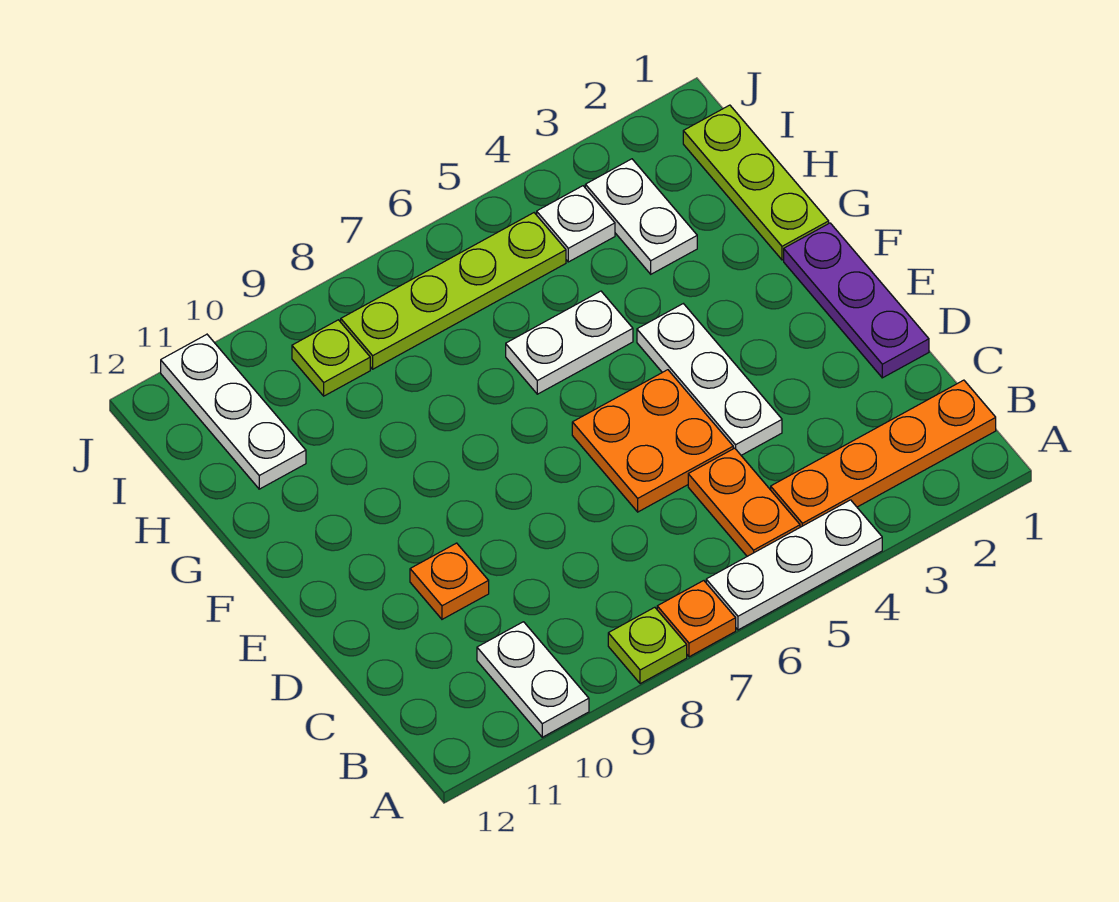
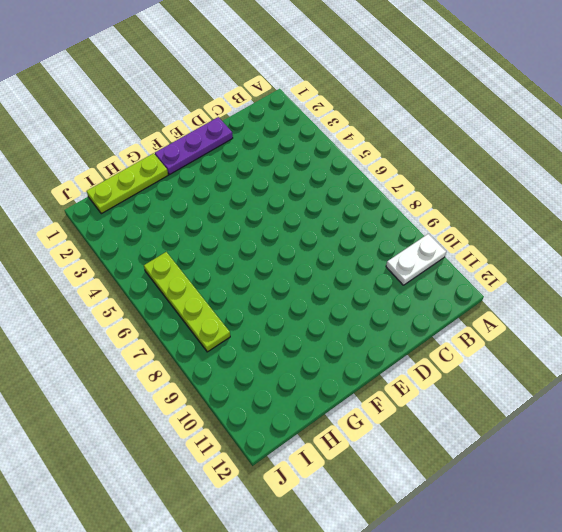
none -> white 1x3 plate [706,500,882,630]
none -> orange 1x1 plate [657,581,736,657]
none -> lime 1x1 plate [608,607,687,684]

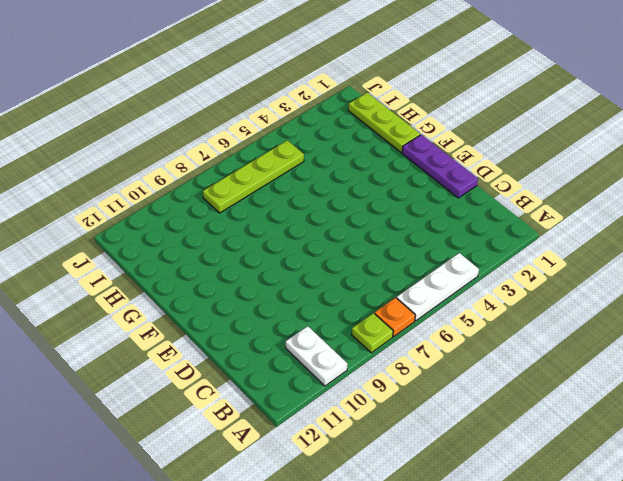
none -> orange 1x4 plate [771,380,996,527]
none -> orange 1x2 plate [688,448,800,556]
none -> white 1x3 plate [637,304,782,455]

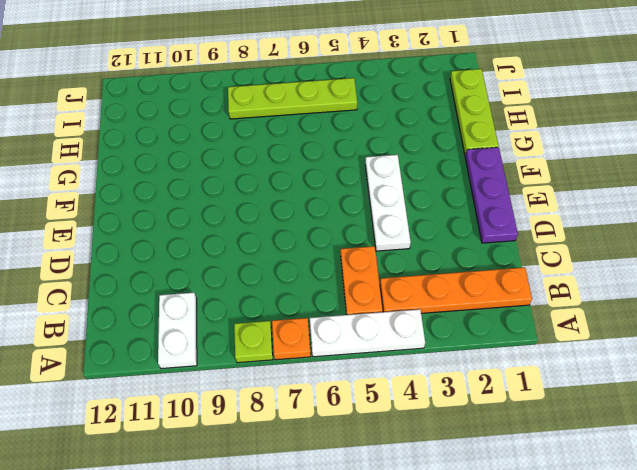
none -> orange 2x2 plate [572,370,733,512]
none -> orange 1x1 plate [410,543,489,619]
none -> white 1x2 plate [506,291,633,394]

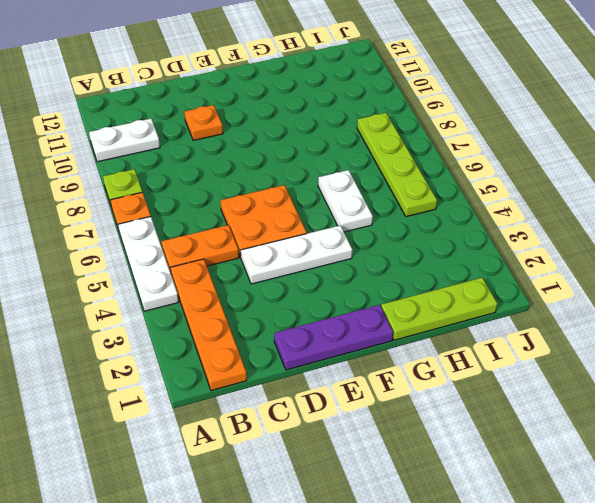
none -> white 1x2 plate [585,159,697,274]
none -> white 1x3 plate [161,334,306,489]
none -> white 1x1 plate [537,186,615,262]

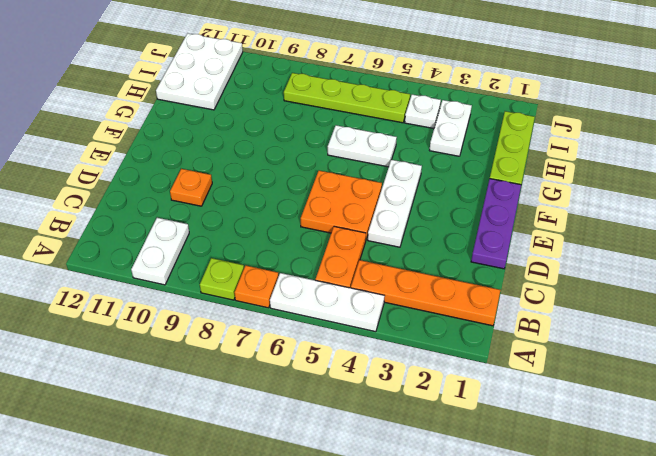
white 2x3 plate [156,34,243,110] -> white 1x3 plate [161,334,306,489]
none -> lime 1x1 plate [292,320,370,396]

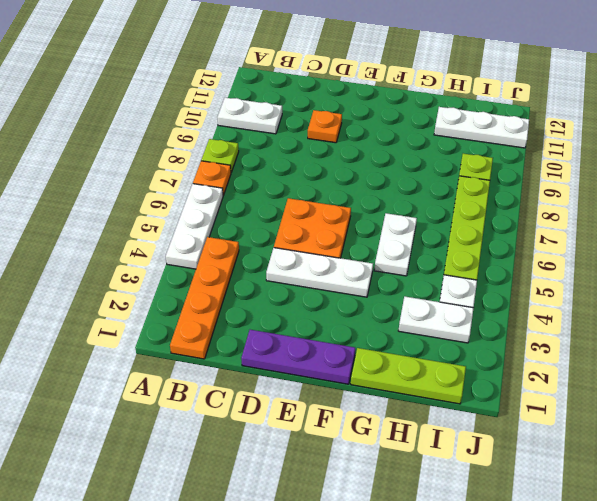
none -> orange 1x2 plate [688,448,800,556]

